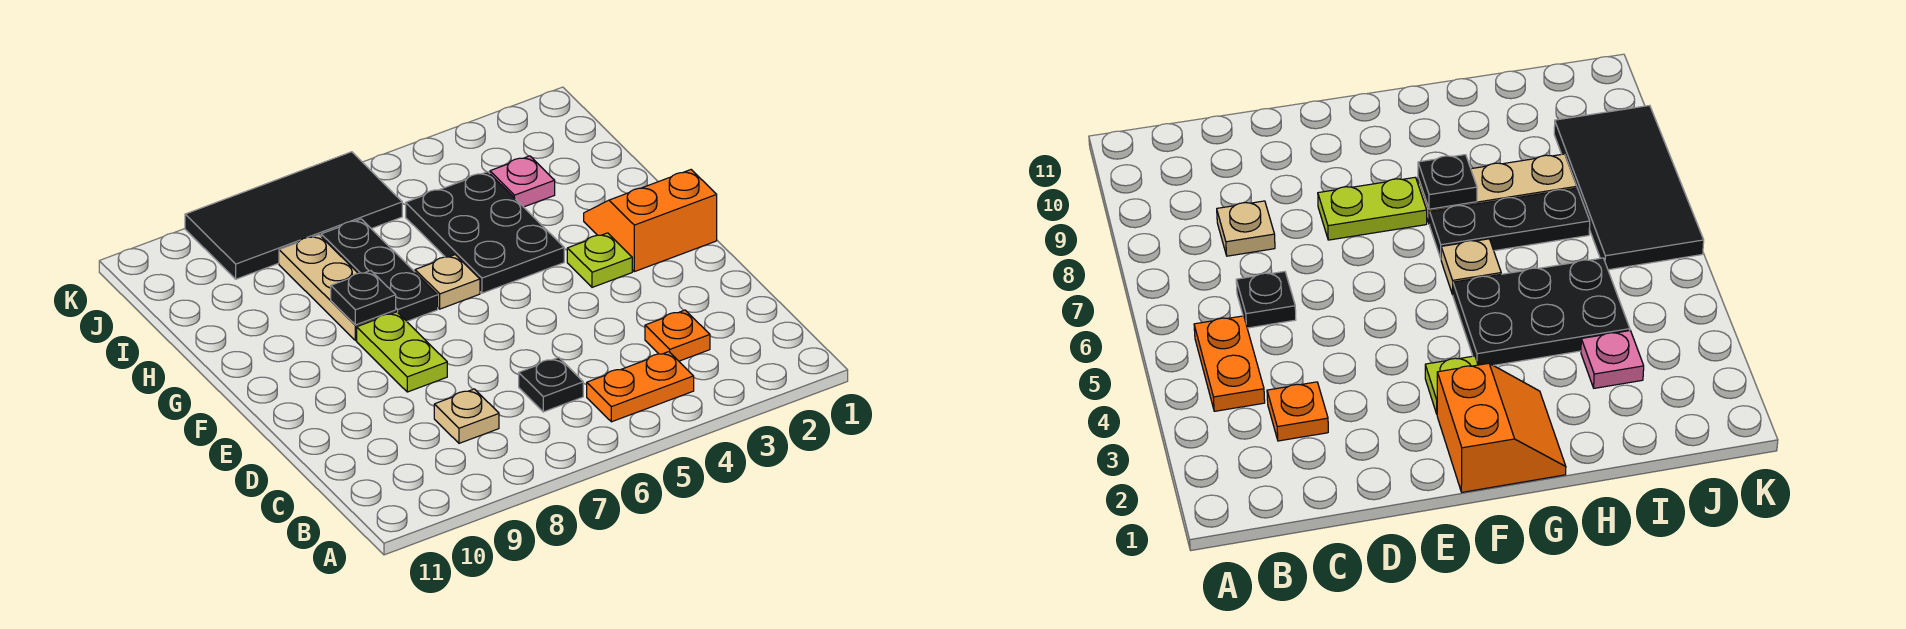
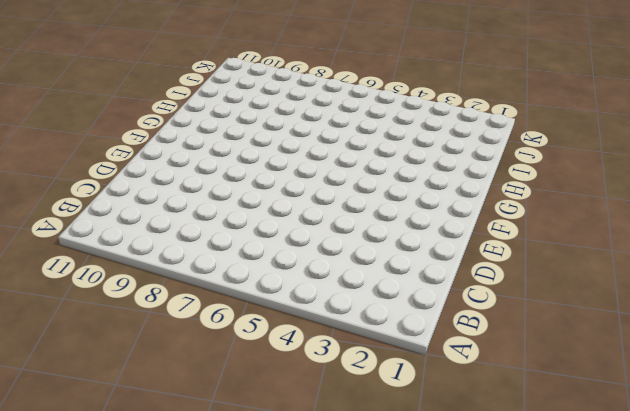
none -> orange 1x2 plate [587,352,694,422]
none -> orange 1x1 plate [645,310,710,361]
none -> black 1x1 plate [519,357,583,412]

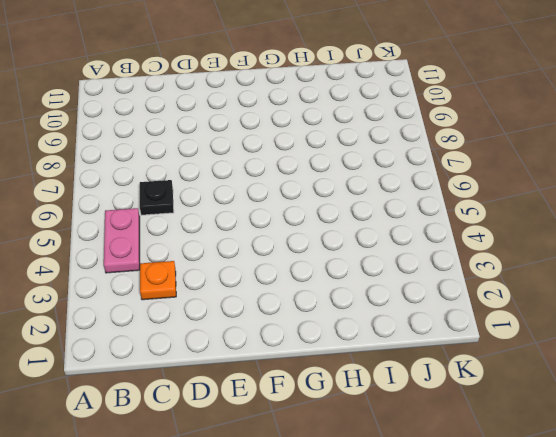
pink 1x2 plate [104,208,140,273] -> orange 1x2 plate [587,352,694,422]
none -> tan 1x1 plate [434,389,499,443]
none -> lime 1x2 plate [357,312,447,392]
none -> orange 2x2 slope [584,170,717,272]

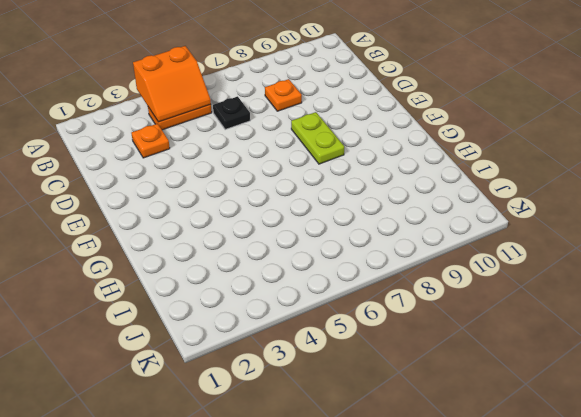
orange 2x2 slope [133,46,211,122] -> orange 2x2 slope moved to [584,170,717,272]
orange 1x1 plate [265,79,302,111] -> tan 1x1 plate [434,389,499,443]
none -> lime 1x1 plate [567,233,632,287]
none -> black 2x3 plate [406,172,564,293]
none -> tan 1x1 plate [415,255,480,309]

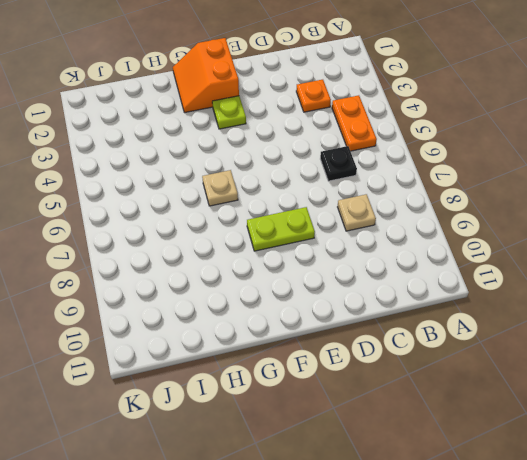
none -> black 2x3 plate [406,172,564,293]
none -> black 1x3 plate [321,219,438,321]
none -> tan 1x3 plate [279,235,396,341]

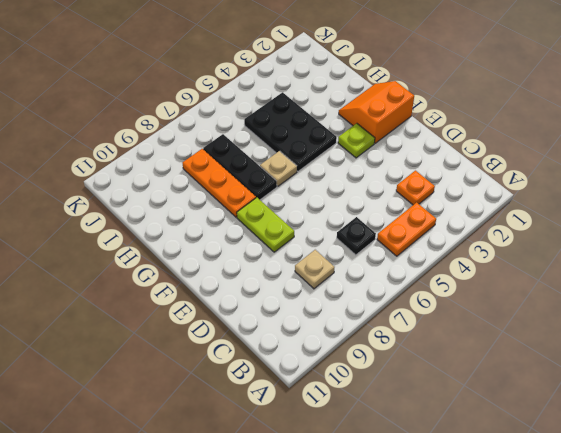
orange 1x3 plate [182,149,256,217] -> tan 1x3 plate [279,235,396,341]
none -> pink 1x1 plate [490,156,555,207]
none -> black 2x4 tile [185,152,402,279]
none -> black 1x1 plate [331,271,396,325]

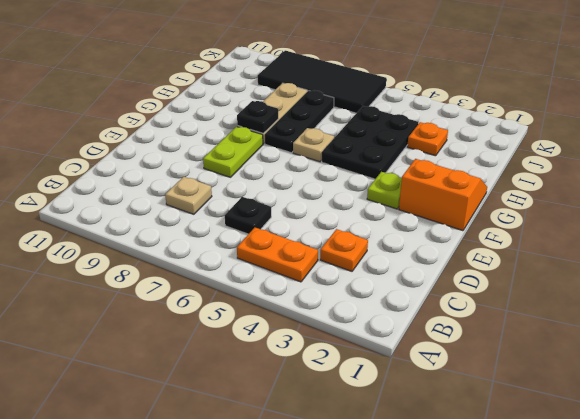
orange 1x1 plate [407,122,448,156] -> pink 1x1 plate [490,156,555,207]

